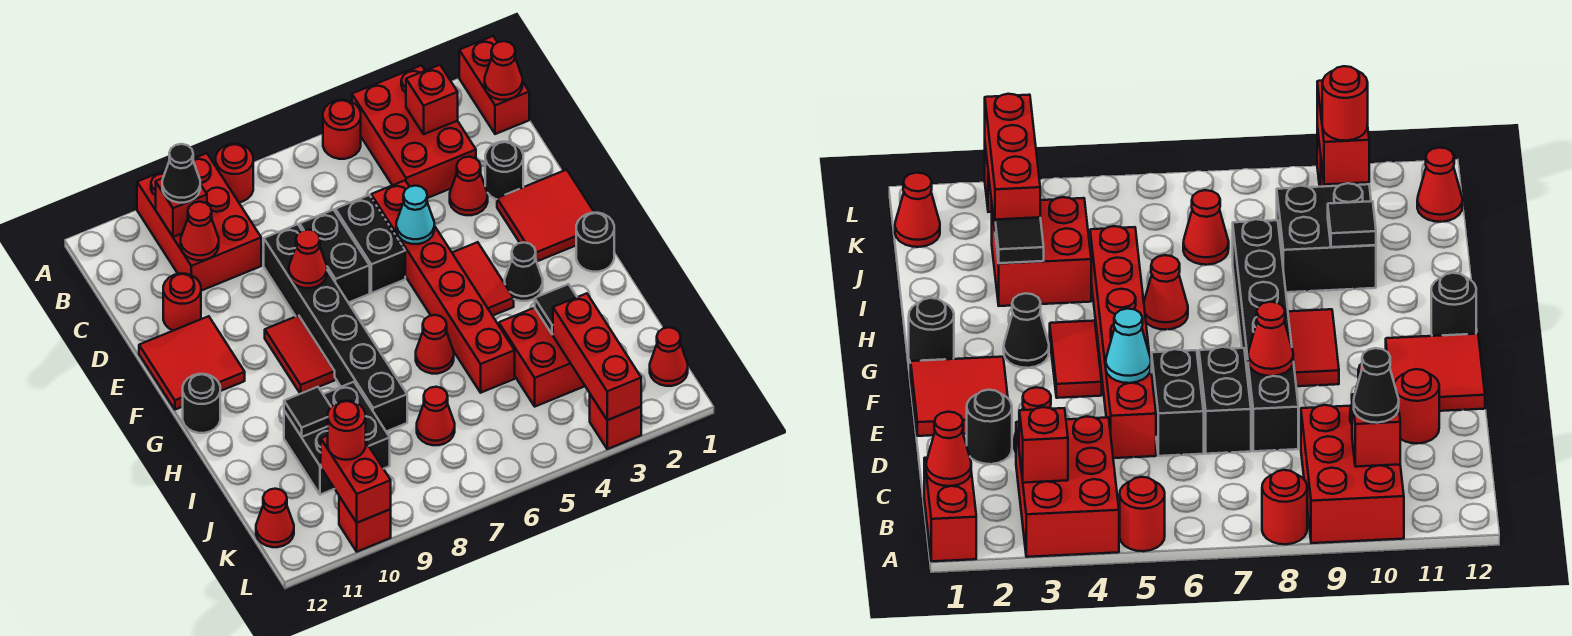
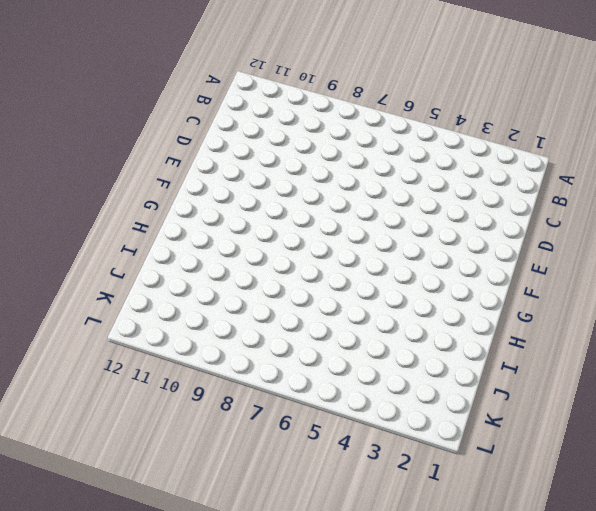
none -> red 1x2 brick [459,36,529,134]
none -> red 2x3 brick [352,65,476,198]
none -> red 1x1 round brick [323,100,361,159]
none -> red 1x1 round brick [216,144,253,202]

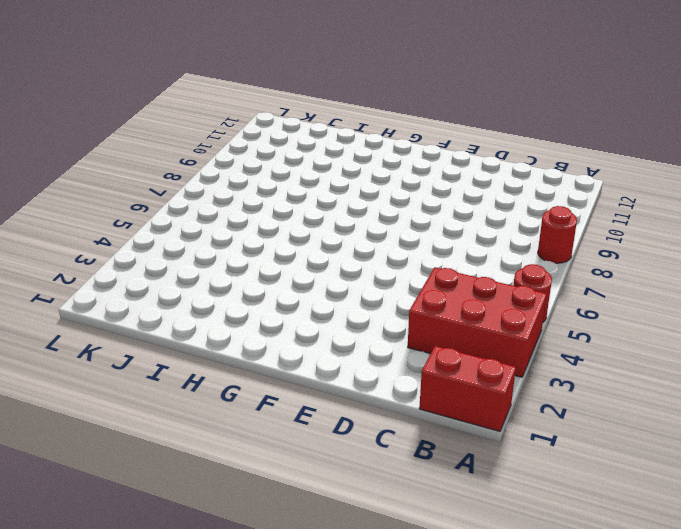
none -> red 2x3 brick [137,153,261,291]
none -> black 1x1 round brick [485,142,523,199]
none -> red 1x1 cone [450,157,488,215]
none -> red 1x6 brick [371,180,515,393]

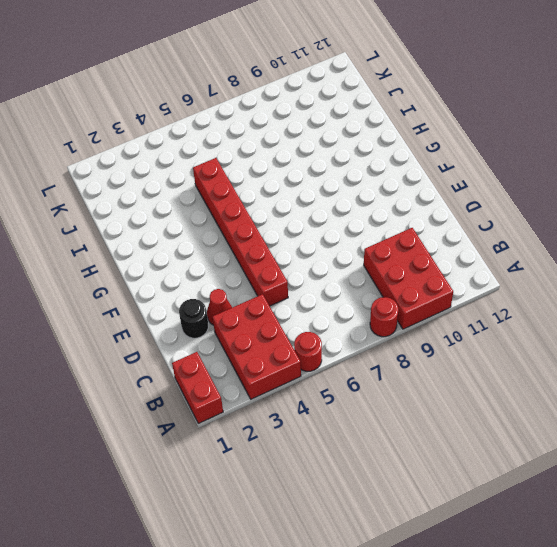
none -> black 1x2 brick [335,195,405,293]
none -> black 1x2 brick [300,210,370,303]
none -> black 1x6 brick [264,224,407,431]
none -> red 1x1 round brick [163,274,201,331]

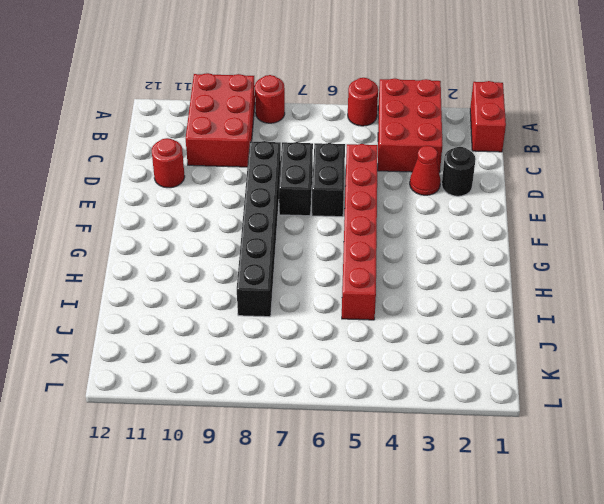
none -> red 2x2 tile [497,170,594,262]
none -> red 2x2 tile [139,316,245,410]
none -> red 1x2 tile [452,242,514,316]
none -> red 1x2 tile [265,315,335,394]

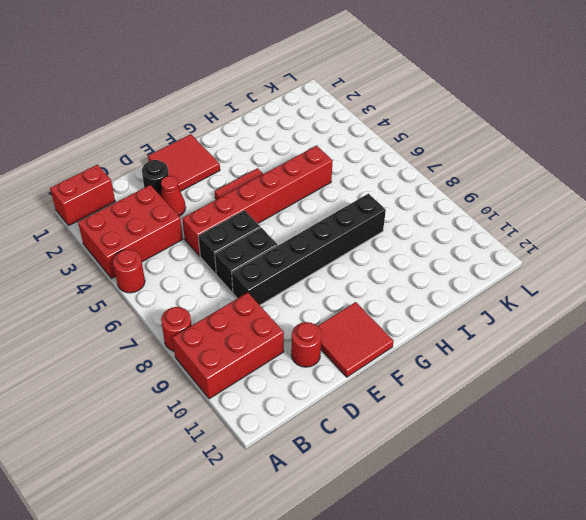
none -> red 1x2 tile [265,315,335,394]
none -> black 1x1 round brick [576,213,614,272]
none -> black 1x1 cone [505,242,543,301]
none -> black 1x1 round brick [183,374,220,433]

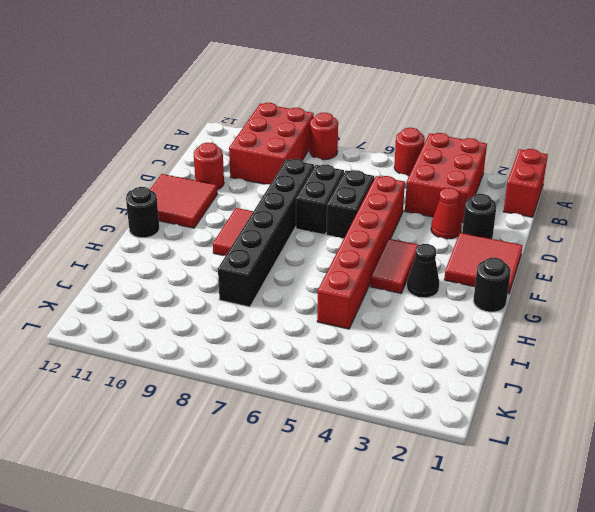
none -> red 1x1 cone [416,315,454,374]
none -> red 2x2 brick [499,308,585,407]
none -> black 2x2 brick [284,382,390,495]
none -> red 1x1 cone [417,387,455,445]

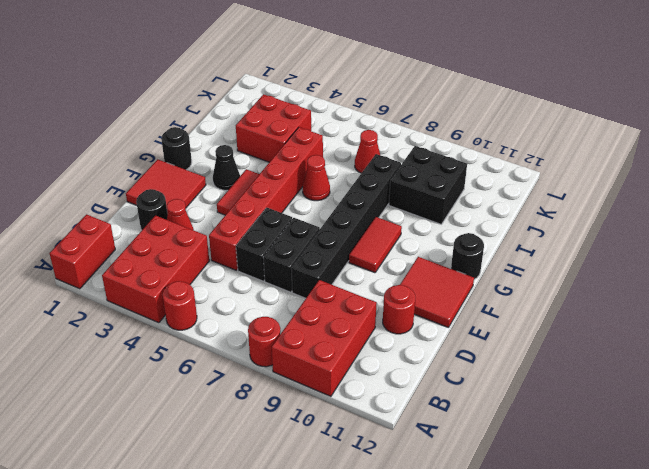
none -> red 1x1 cone [650,327,688,386]
none -> red 1x1 cone [256,489,294,547]
none -> red 1x1 brick [590,394,641,449]
none -> red 1x1 brick [339,496,391,552]

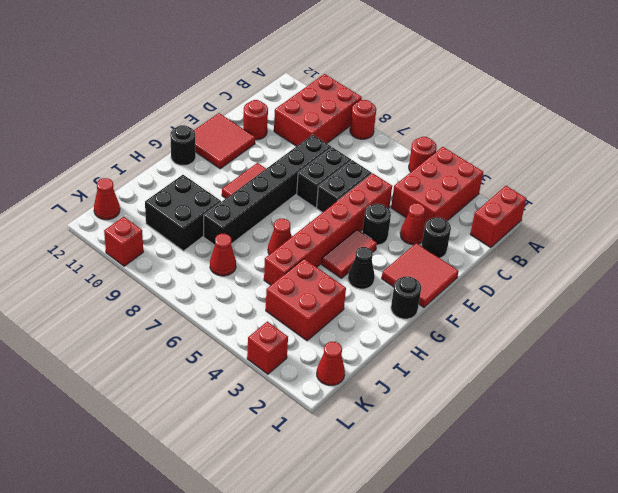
black 1x1 round brick [363,204,391,245] -> none
none -> red 1x1 cone [485,41,522,100]
none -> red 1x1 brick [406,65,458,134]
none -> red 1x1 brick [156,178,207,237]
none -> red 1x1 cone [181,202,219,260]

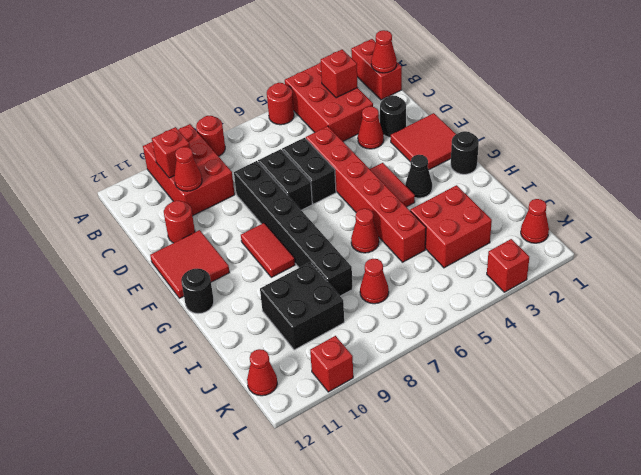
none -> cyan 1x1 cone [396,186,434,244]
none -> red 1x1 cone [289,230,327,288]
none -> black 1x1 tile [535,284,577,334]
none -> black 1x1 tile [284,387,331,437]

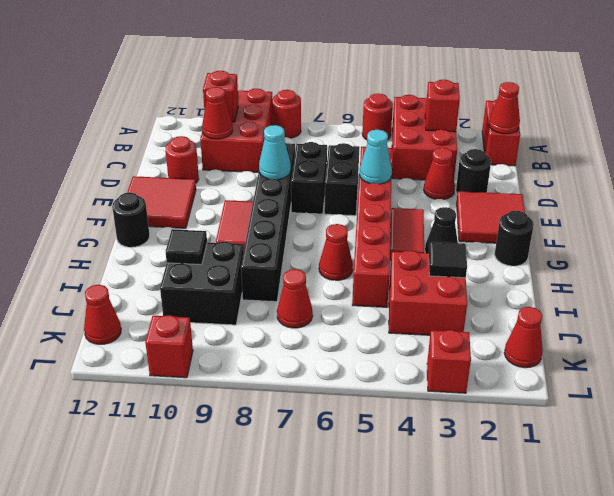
cyan 1x1 cone [259,125,291,179] -> red 1x1 cone [289,230,327,288]
none -> red 1x3 brick [553,293,641,420]
none -> red 1x2 brick [321,436,391,523]
none -> black 1x1 cone [162,144,200,203]
none -> red 1x1 round brick [328,401,366,460]

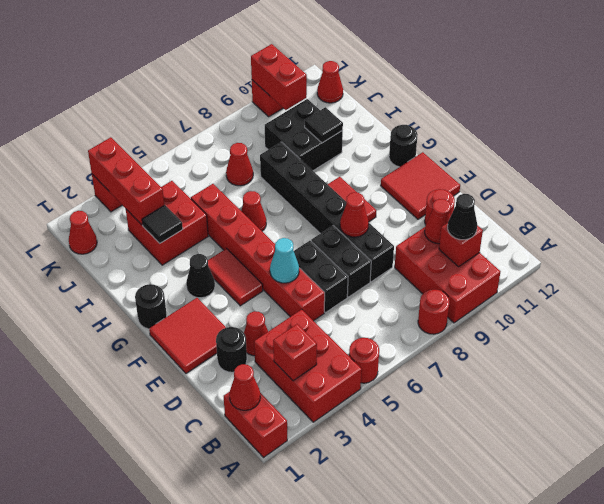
none -> red 1x1 round brick [328,401,366,460]

